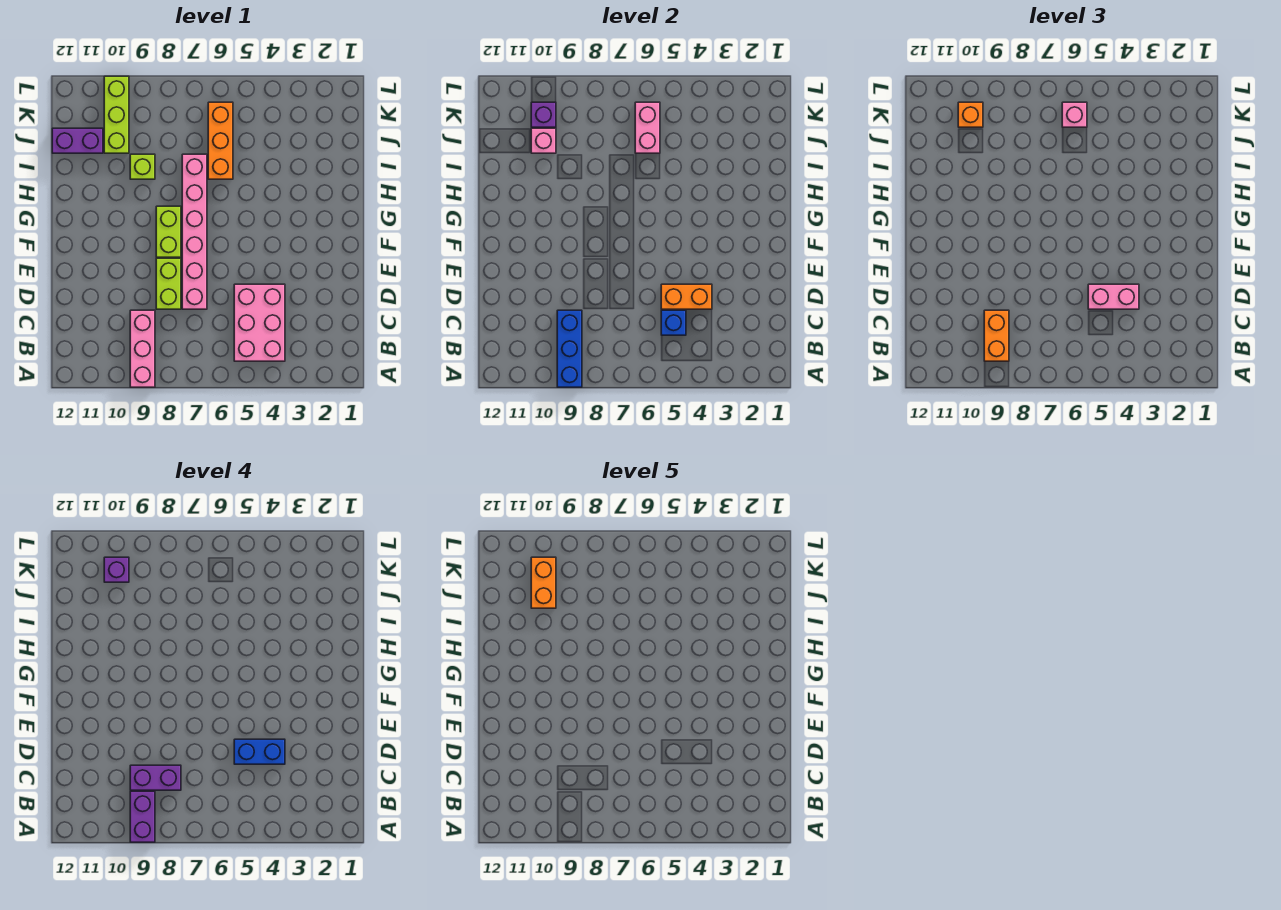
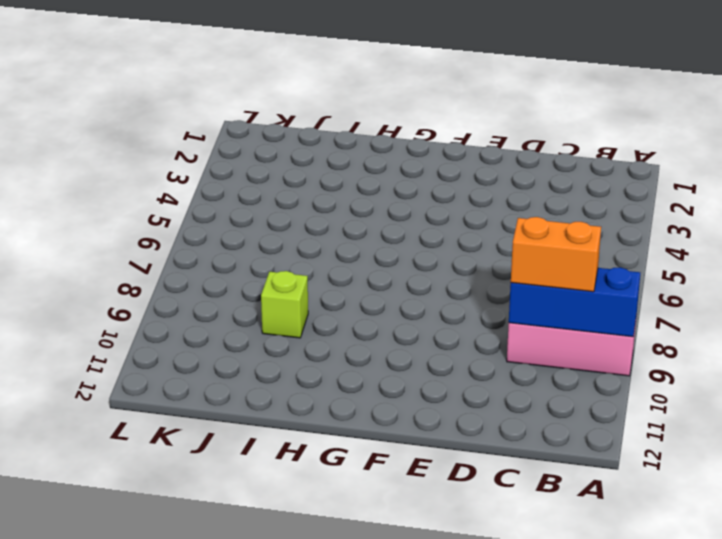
none -> pink 2x3 brick [234,284,285,361]
none -> pink 1x6 brick [182,154,207,309]
none -> lime 1x2 brick [156,258,181,309]

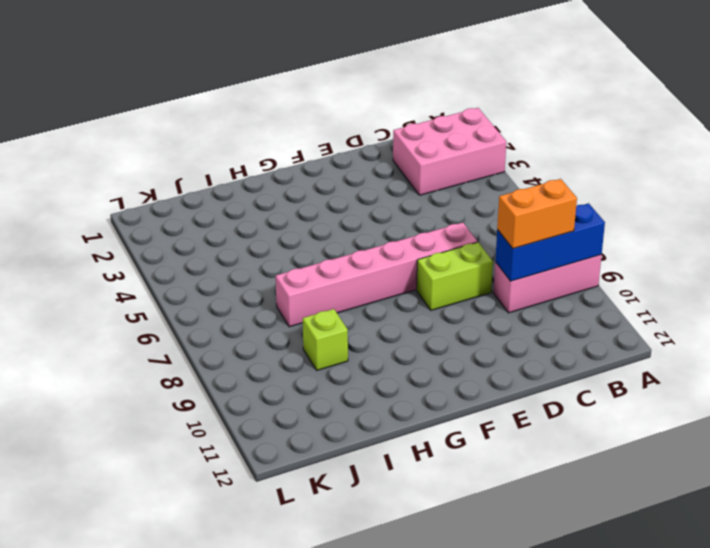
pink 2x3 brick [393,108,506,195] -> pink 2x3 brick moved to [234,284,285,361]
none -> lime 1x2 brick [156,206,181,257]
none -> orange 1x3 brick [208,102,233,179]
none -> lime 1x3 brick [104,76,129,153]

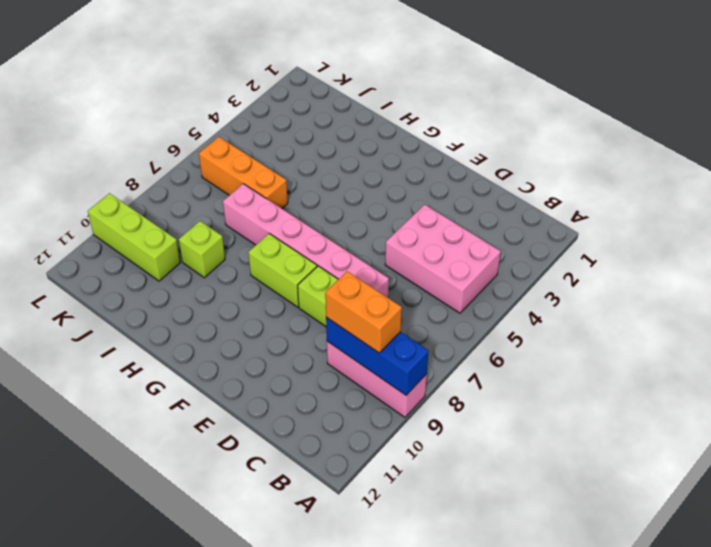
none -> purple 1x2 brick [52,128,103,153]
none -> blue 1x1 brick [661,310,686,335]
none -> orange 1x2 brick [661,284,712,309]

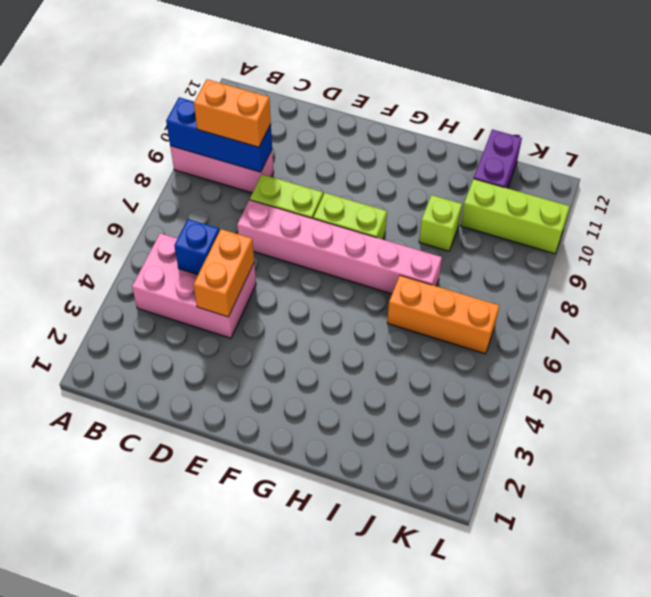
none -> pink 1x2 brick [635,102,660,153]
none -> pink 1x1 brick [531,128,556,153]
none -> purple 1x1 brick [531,102,556,127]

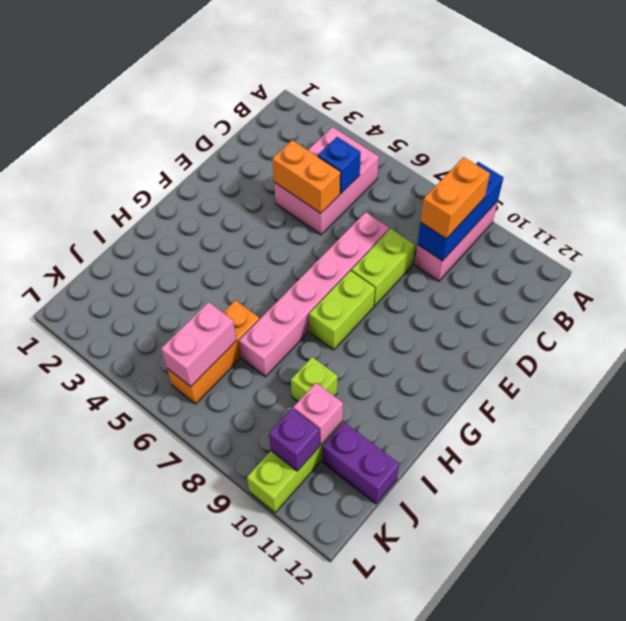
none -> pink 1x2 brick [1088,284,1139,309]
none -> pink 1x1 brick [1062,102,1087,127]
none -> orange 1x1 brick [958,102,983,127]

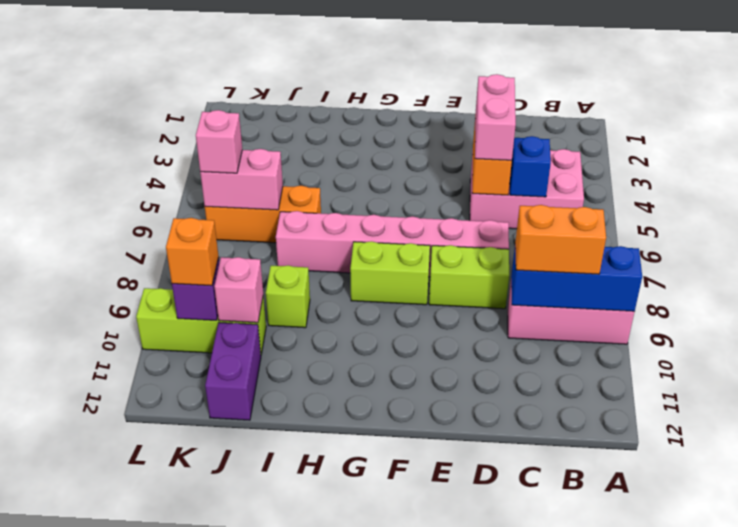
none -> purple 1x2 brick [130,791,155,842]
none -> purple 1x2 brick [130,765,181,790]
none -> blue 1x2 brick [234,739,285,764]

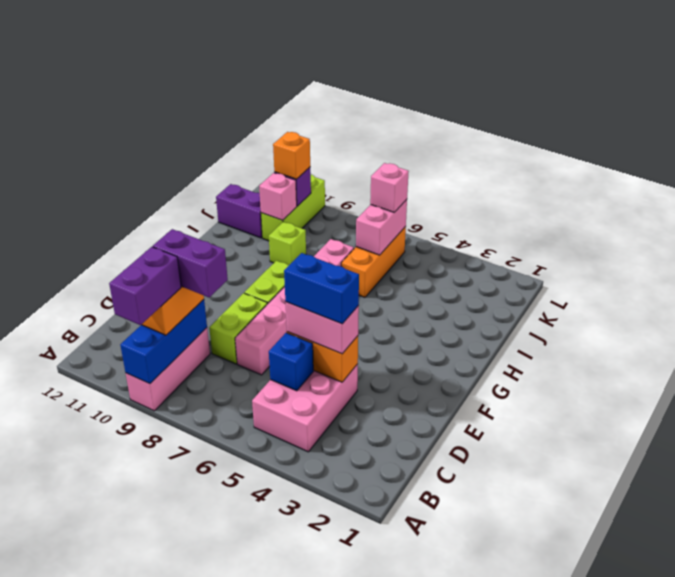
none -> purple 1x1 brick [104,557,129,582]
none -> orange 1x2 brick [531,557,556,608]

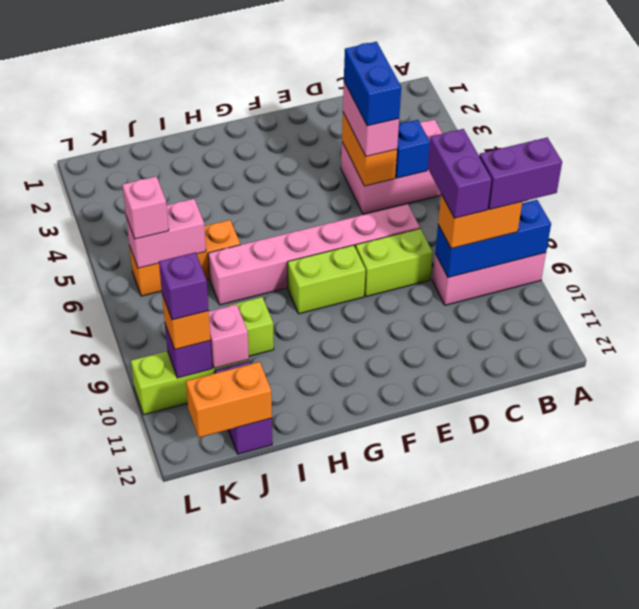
orange 1x2 brick [186,362,272,437] -> orange 1x2 brick moved to [531,557,556,608]

